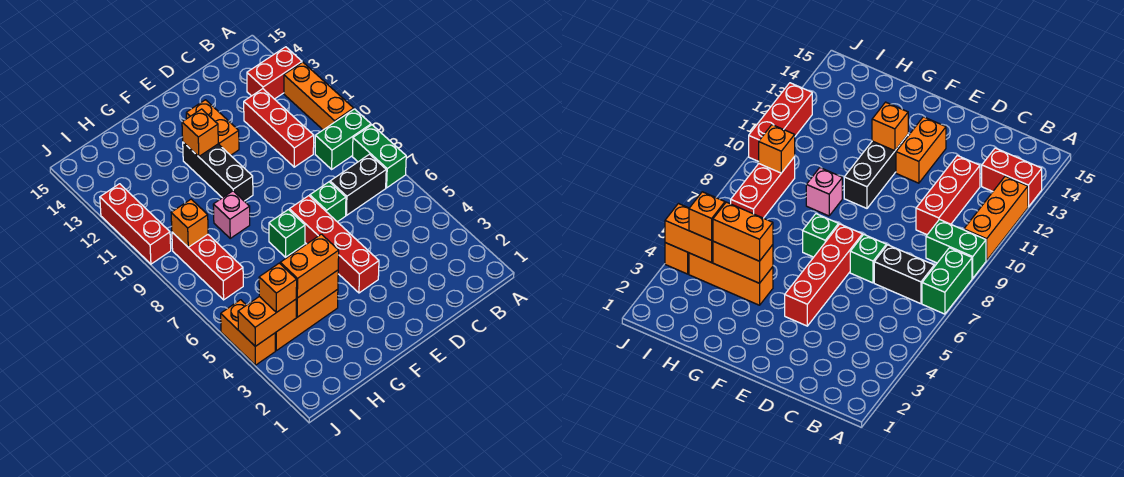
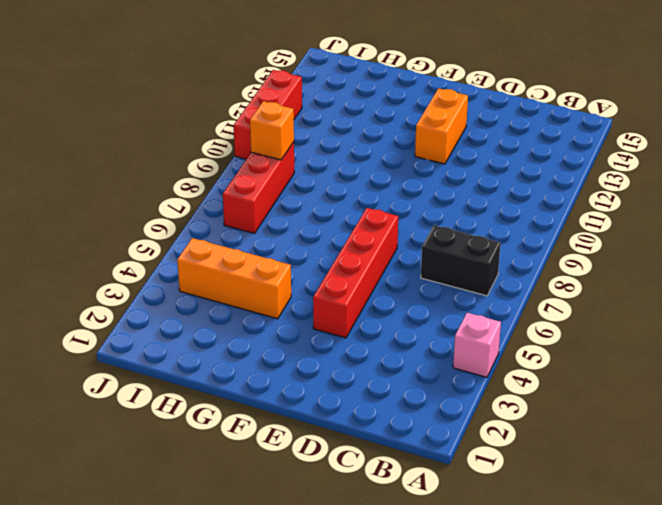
pink 1x1 brick [453,313,501,377] -> pink 1x1 brick moved to [213,191,250,238]
none -> green 1x2 brick [352,125,406,188]
none -> green 1x2 brick [315,109,371,169]
none -> orange 1x3 brick [284,62,354,130]

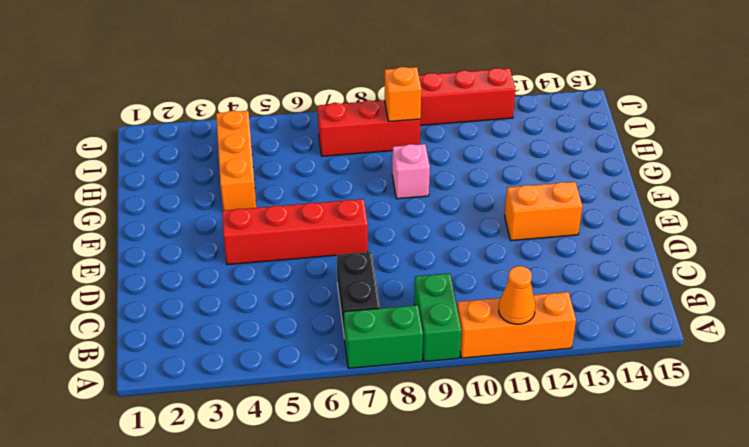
orange 1x1 cone [499,266,535,324] -> none
none -> red 1x2 brick [247,47,302,99]
none -> red 1x3 brick [244,89,314,167]
none -> green 1x1 brick [310,182,346,222]

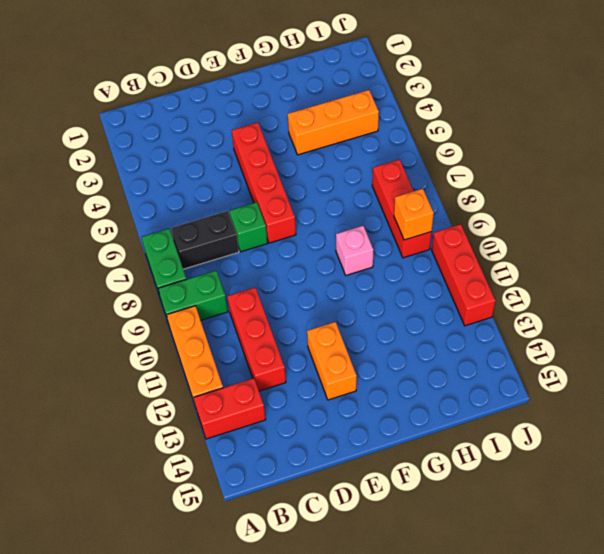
none -> green 1x1 brick [269,210,305,257]
none -> black 1x3 brick [183,142,253,201]
none -> orange 1x2 brick [221,300,275,365]

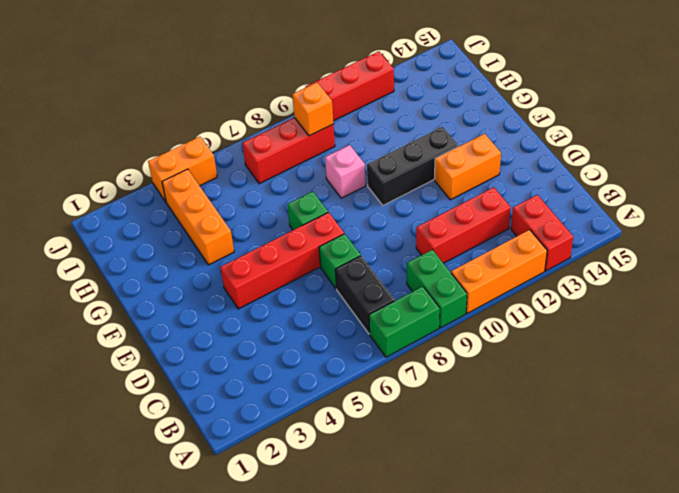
none -> orange 1x1 brick [182,109,218,156]
none -> orange 1x2 brick [296,270,338,317]
none -> orange 1x2 brick [238,297,296,346]

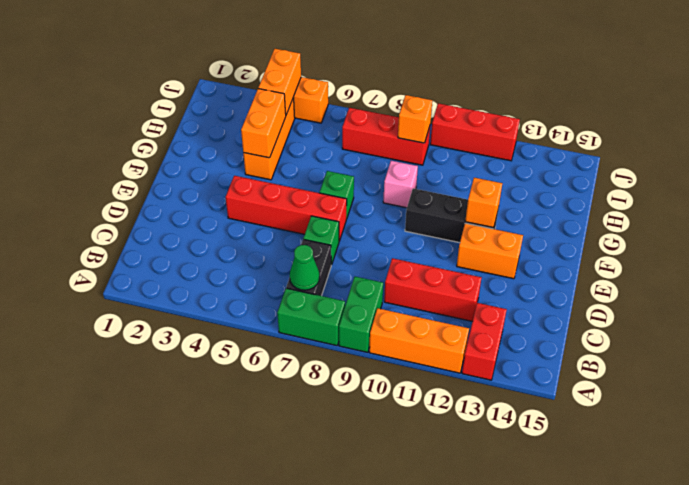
green 1x1 cone [290,245,320,290] -> none
none -> orange 1x2 brick [280,234,339,298]
none -> orange 1x1 brick [259,263,297,312]

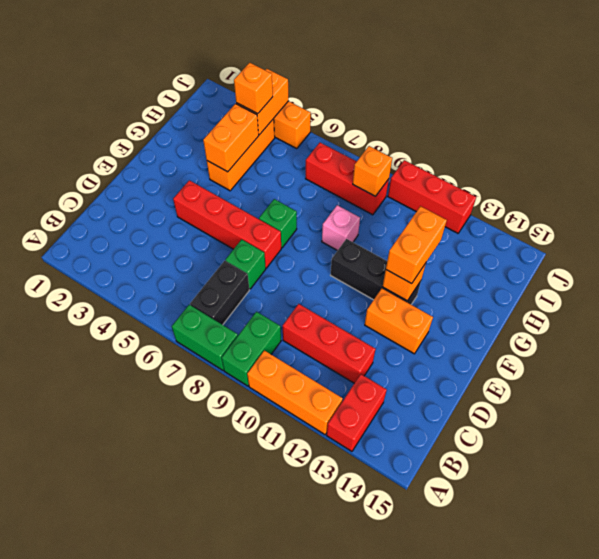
orange 1x2 brick [386,206,447,284] -> orange 1x2 brick moved to [280,234,339,298]

